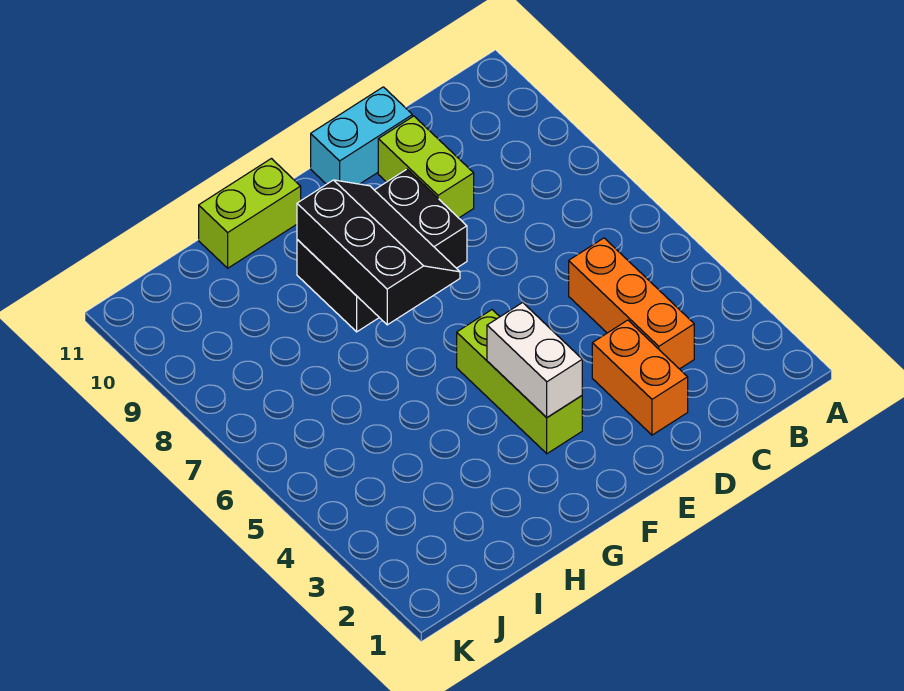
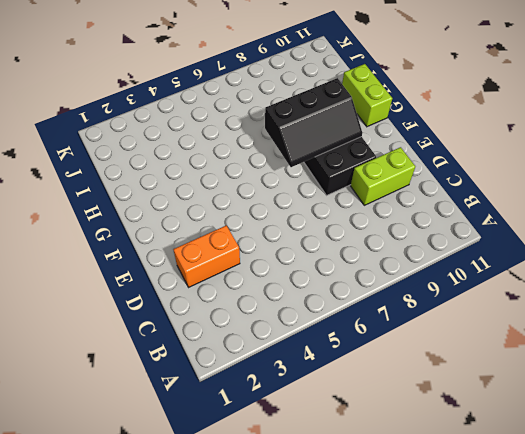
none -> orange 1x3 brick [569,238,694,369]
none -> cyan 1x2 brick [311,87,412,184]

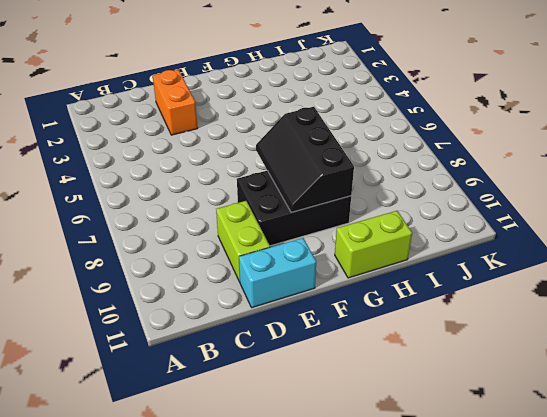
none -> orange 1x3 brick [569,238,694,369]
none -> lime 1x3 brick [457,310,582,454]

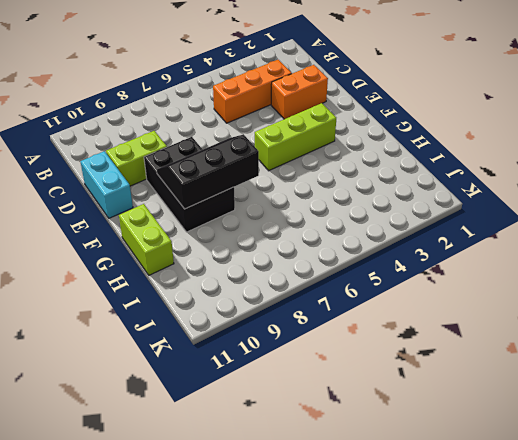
none -> white 1x2 brick [487,302,582,417]

